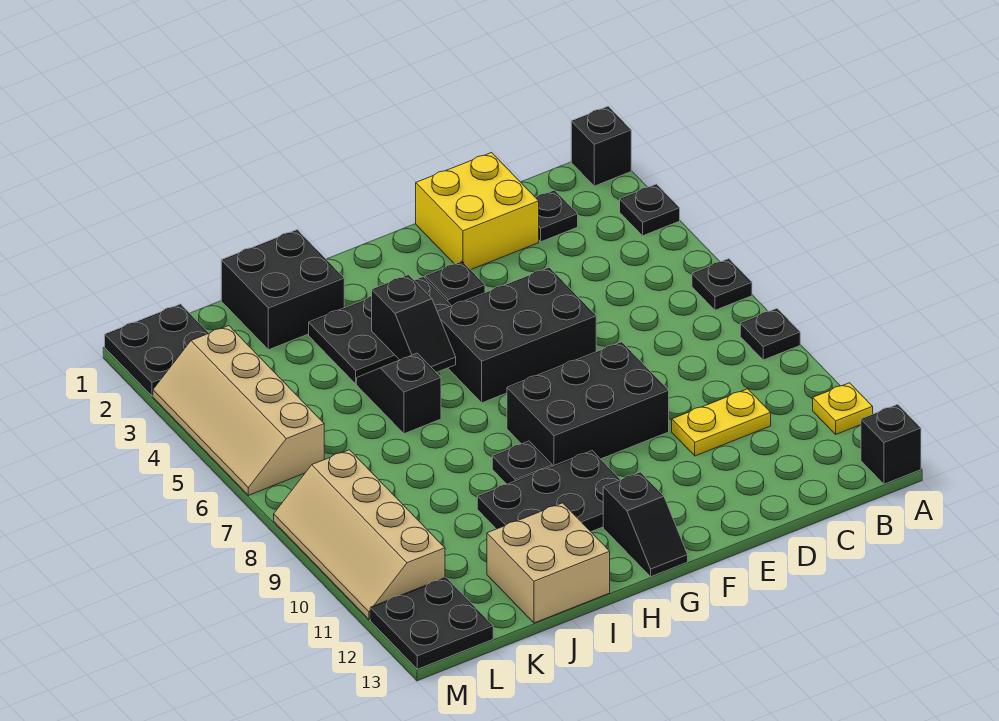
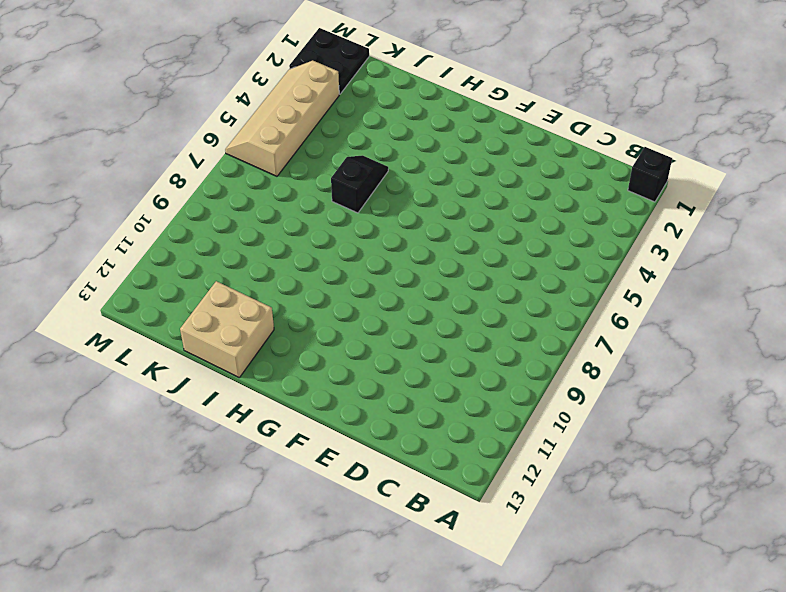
none -> black 1x1 plate [620,184,680,236]
none -> black 1x1 plate [692,259,752,310]
none -> black 1x1 plate [740,308,800,360]

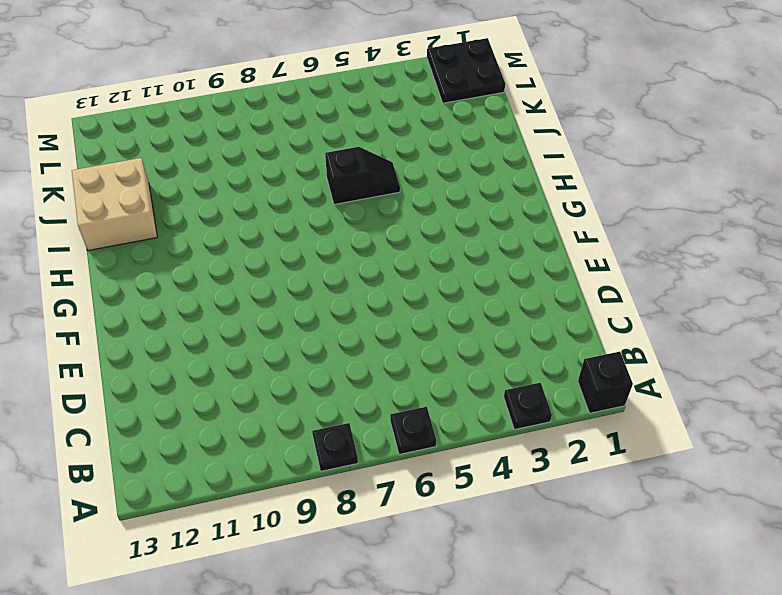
none -> yellow 1x1 plate [813,383,873,434]
none -> black 1x1 brick [861,404,921,484]
none -> black 1x1 plate [536,190,578,242]

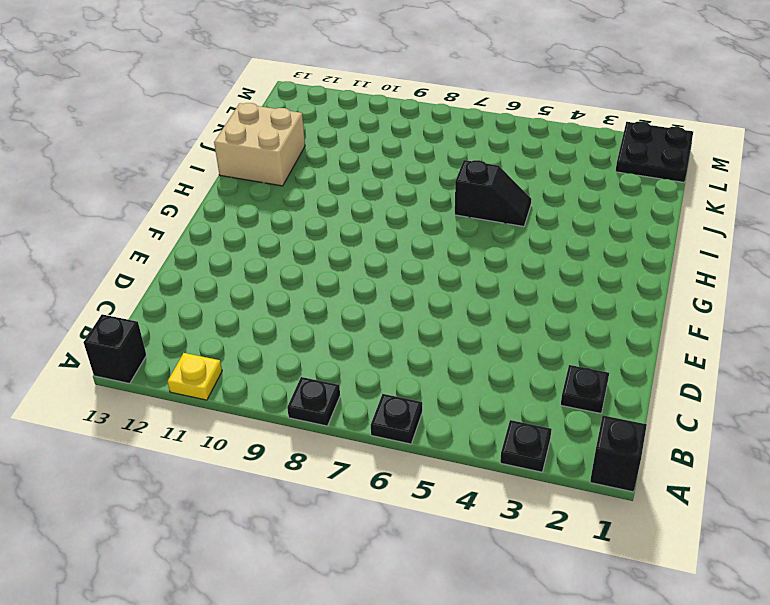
none -> yellow 1x2 plate [672,389,771,456]
none -> yellow 2x2 brick [416,153,539,270]
none -> black 2x3 brick [438,267,596,403]

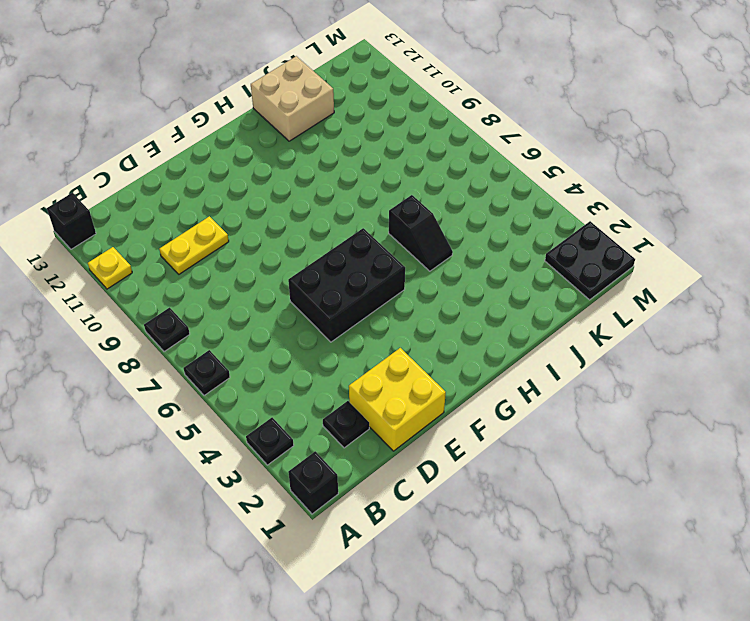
none -> black 2x3 brick [507,342,669,466]
none -> black 1x1 plate [425,261,485,306]
none -> black 2x3 plate [309,277,451,384]

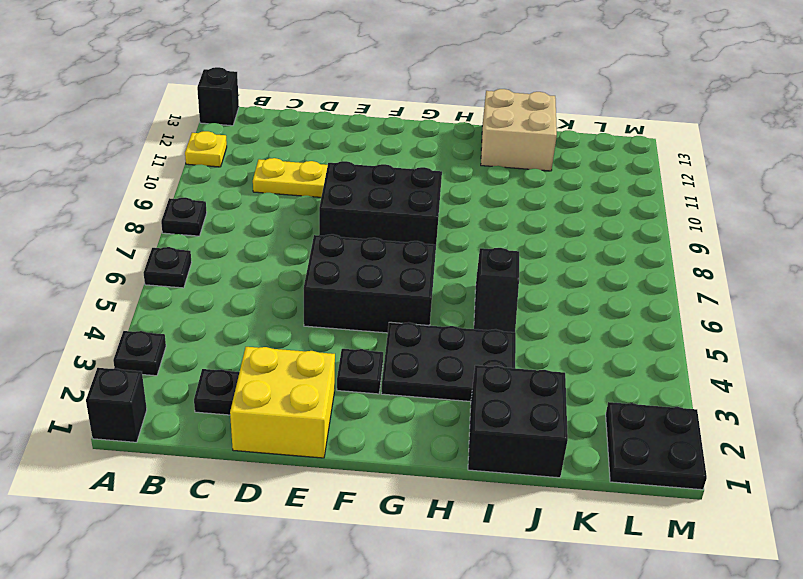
none -> black 2x3 plate [477,451,620,532]
none -> black 1x2 slope [603,472,688,577]
none -> black 1x1 plate [492,441,552,484]

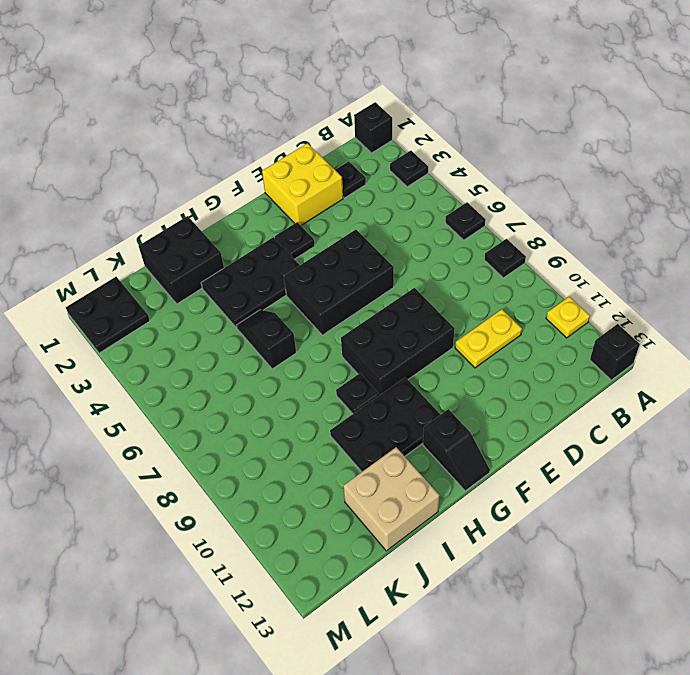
none -> tan 2x4 slope [153,326,324,495]
none -> tan 2x4 slope [274,450,445,620]
none -> black 2x2 plate [370,577,493,669]

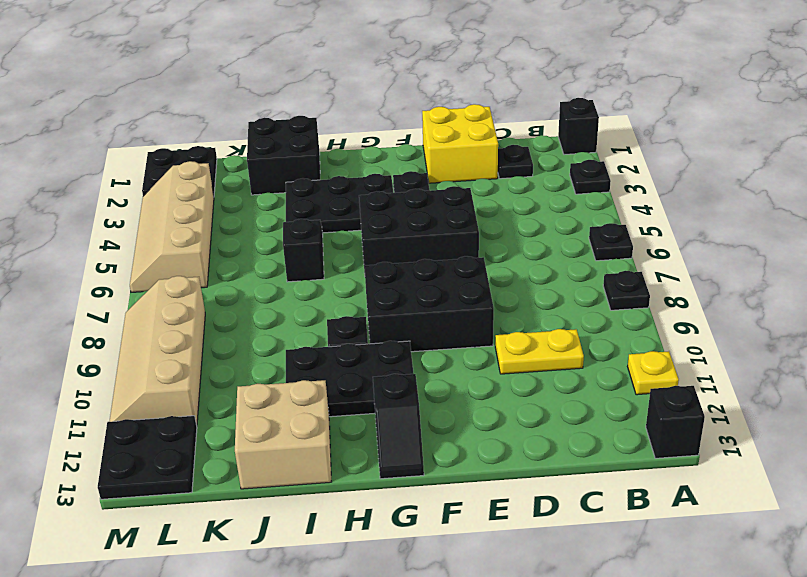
none -> black 1x2 slope [372,275,456,372]

